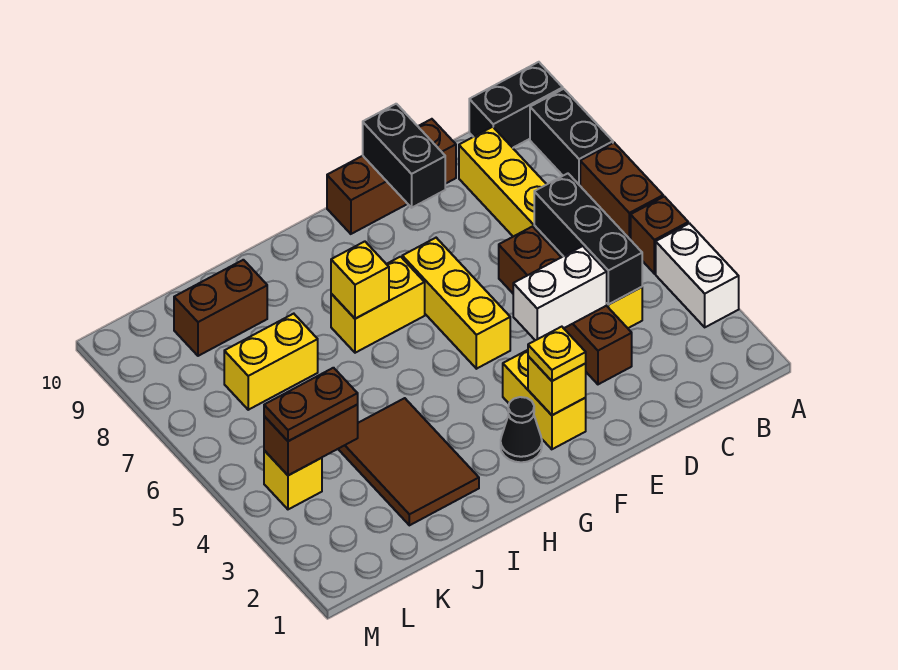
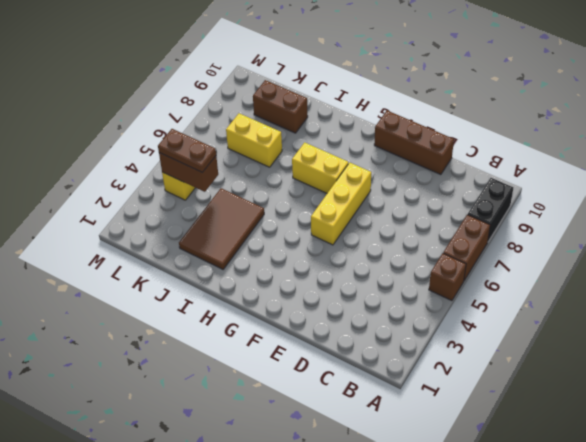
none -> white 1x2 brick [656,223,739,327]
none -> black 1x2 brick [469,62,563,148]
none -> yellow 1x6 brick [459,127,642,328]

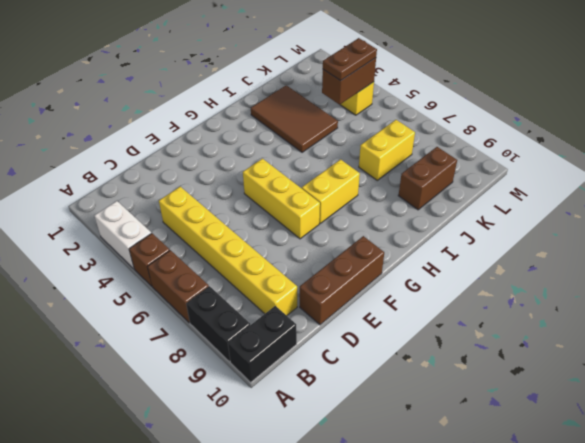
none -> brown 1x4 brick [499,227,632,384]
none -> yellow 1x2 brick [503,350,586,449]
none -> black 1x1 cone [501,397,542,462]

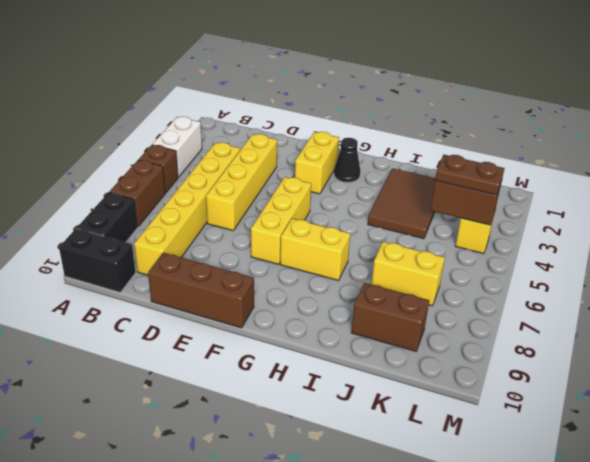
yellow 1x4 brick [206,134,277,231] -> brown 1x4 brick [499,227,632,384]
none -> black 1x3 brick [534,173,642,305]
none -> white 1x2 brick [513,246,607,340]
none -> black 1x2 brick [363,104,445,208]

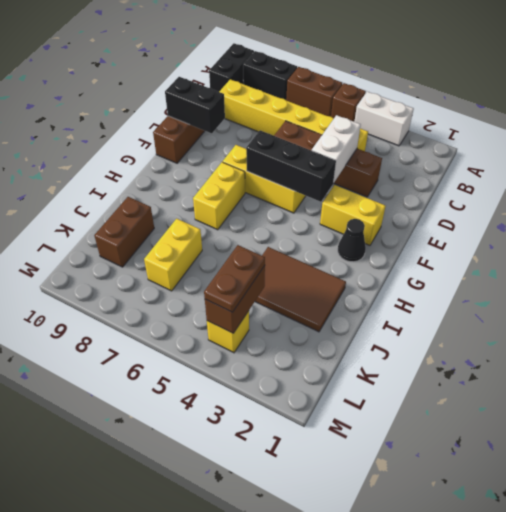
black 1x3 brick [246,130,336,202] -> black 1x3 brick moved to [534,173,642,305]
none -> yellow 1x1 brick [528,356,586,415]
none -> yellow 1x1 brick [331,241,389,319]
none -> yellow 1x1 plate [528,327,586,381]

